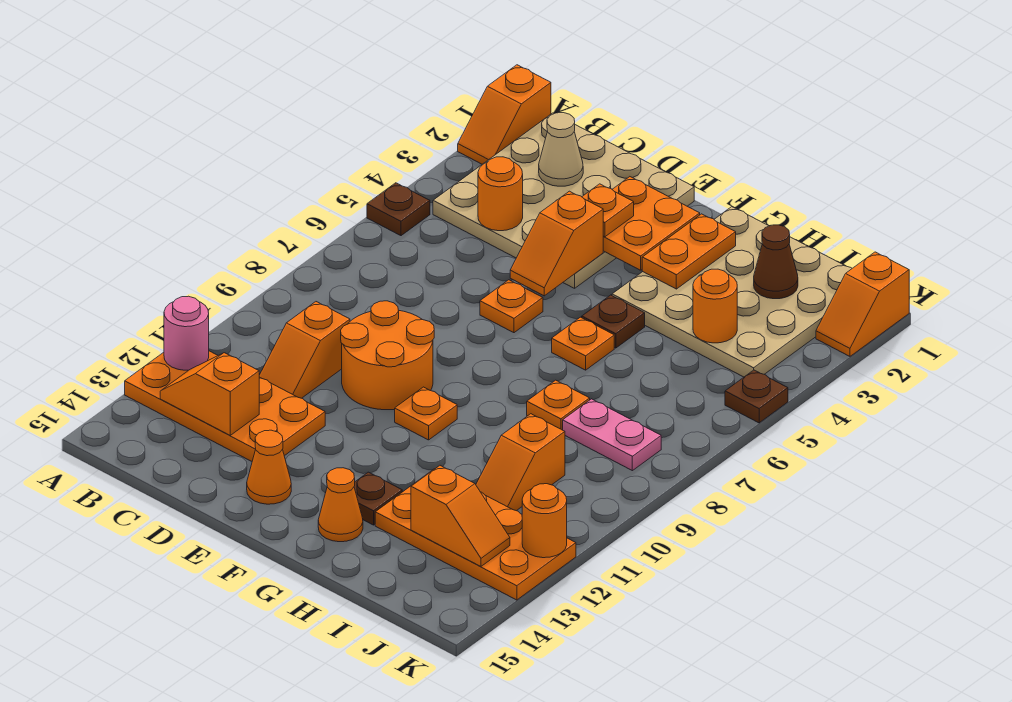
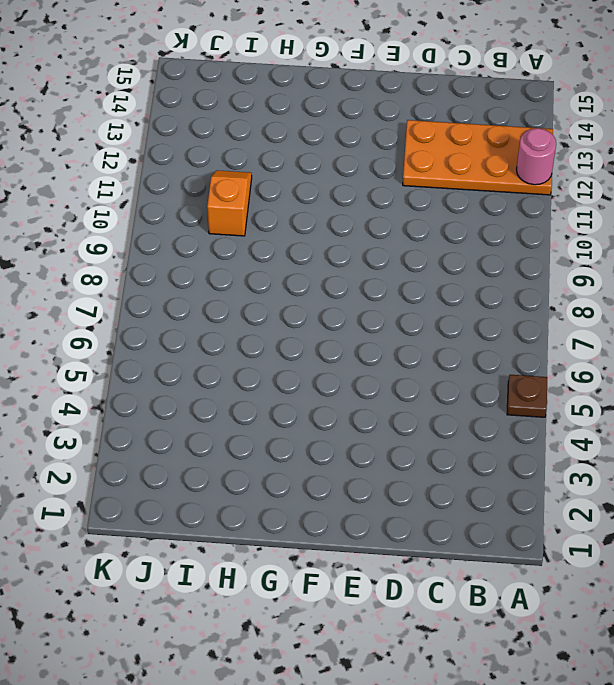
none -> orange 1x2 slope [458,65,551,164]
none -> tan 4x4 plate [433,113,694,288]
none -> orange 1x2 slope [259,302,350,398]
none -> orange 2x2 round brick [341,301,434,410]

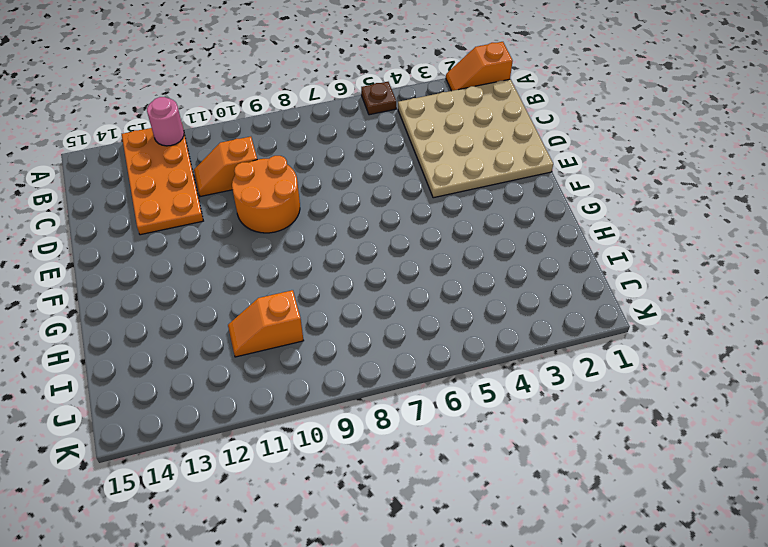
none -> orange 1x1 plate [480,280,543,333]
none -> orange 1x1 cone [247,430,291,504]
none -> orange 1x1 plate [395,387,457,440]
none -> tan 4x4 plate [612,207,852,377]

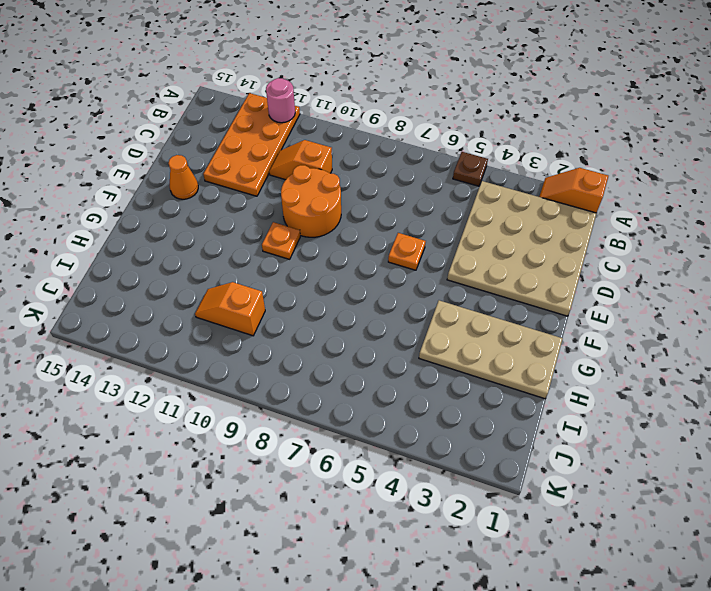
tan 2x4 plate [419,300,563,399] -> tan 4x4 plate [612,207,852,377]
none -> brown 1x1 plate [582,295,645,348]
none -> orange 1x1 plate [552,317,614,370]
none -> brown 1x1 plate [354,472,402,525]
none -> orange 1x1 cone [318,468,363,542]

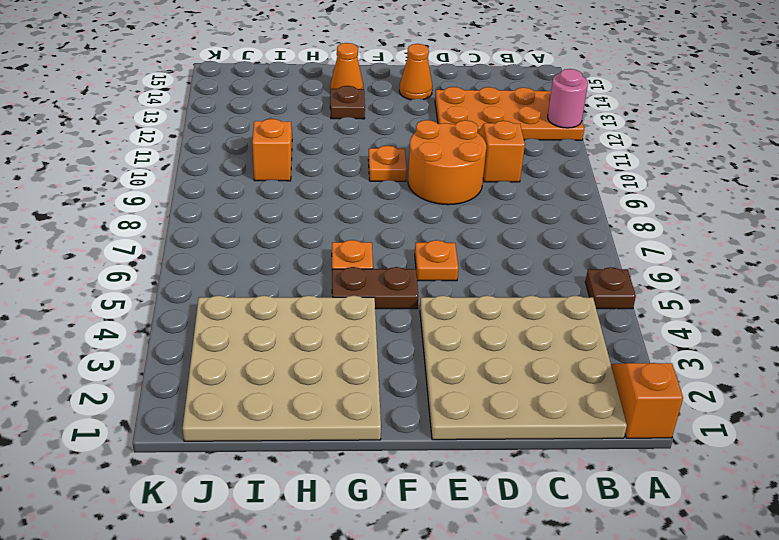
brown 1x2 plate [332,267,419,309] -> brown 1x1 plate [582,295,645,348]
none -> orange 1x1 plate [527,380,590,430]
none -> orange 2x4 plate [375,469,576,600]
none -> pink 1x2 plate [563,399,661,471]
none -> orange 1x2 slope [816,252,909,356]

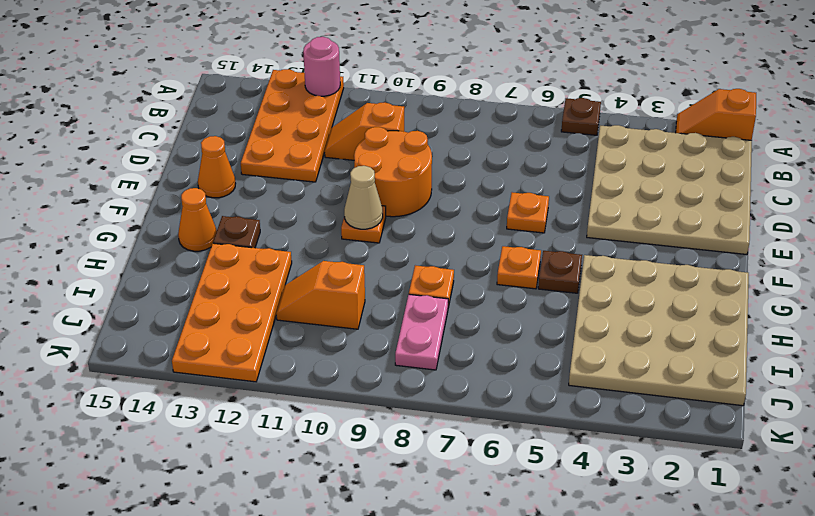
tan 1x1 cone [344,166,383,229] -> tan 1x1 cone moved to [539,113,583,186]
none -> orange 1x2 slope [816,252,909,356]
none -> brown 1x1 plate [725,370,788,423]
none -> orange 1x2 slope [160,353,259,435]
none -> orange 1x1 round brick [478,157,523,231]

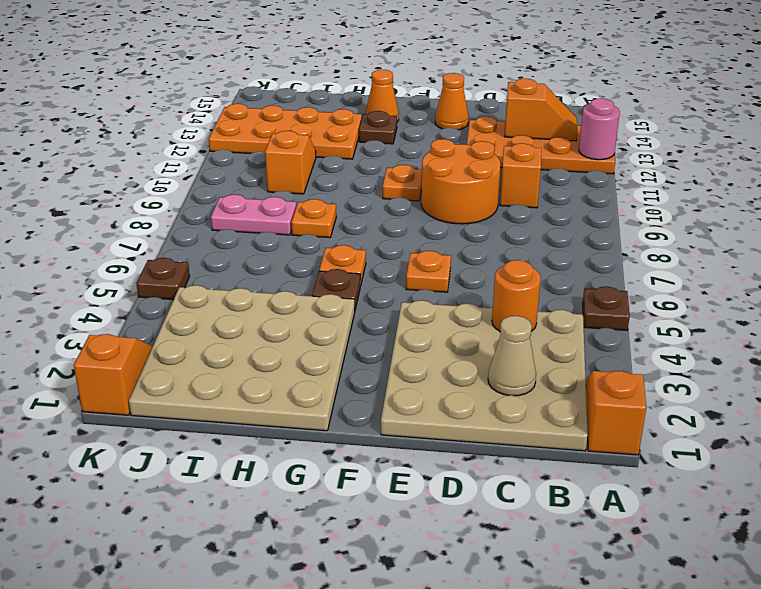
none -> orange 2x2 plate [603,177,700,270]
none -> orange 1x2 slope [510,191,603,296]
none -> orange 1x2 plate [642,214,736,289]
none -> brown 1x1 cone [754,225,798,299]

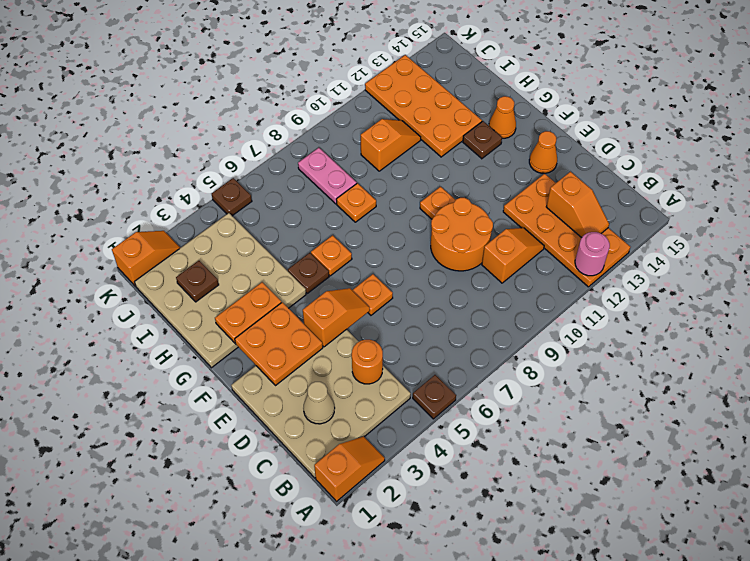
brown 1x1 plate [176,261,219,302] -> brown 1x1 cone [754,225,798,299]
none -> orange 1x1 round brick [693,269,737,343]
none -> orange 1x2 slope [411,466,510,566]
none -> orange 1x1 round brick [522,484,567,558]
none -> orange 1x1 plate [582,184,634,237]

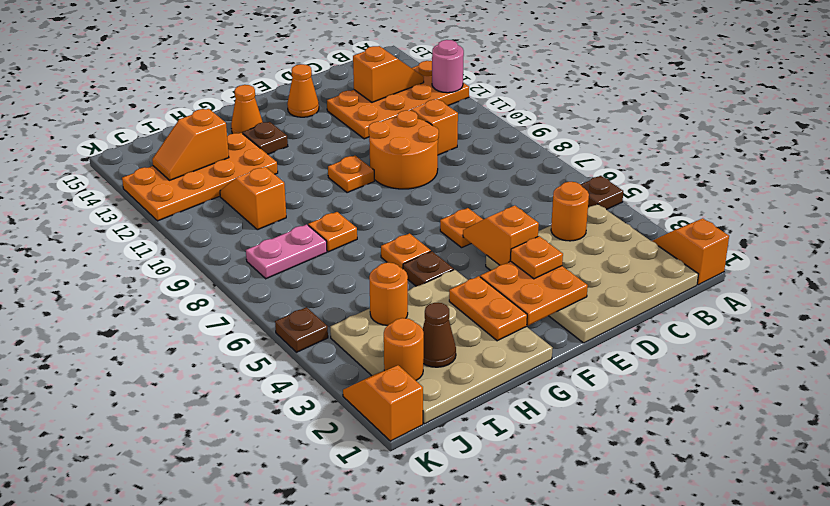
orange 1x1 round brick [384,318,424,380] -> orange 1x1 round brick moved to [522,484,567,558]
none -> tan 1x1 cone [539,113,583,186]

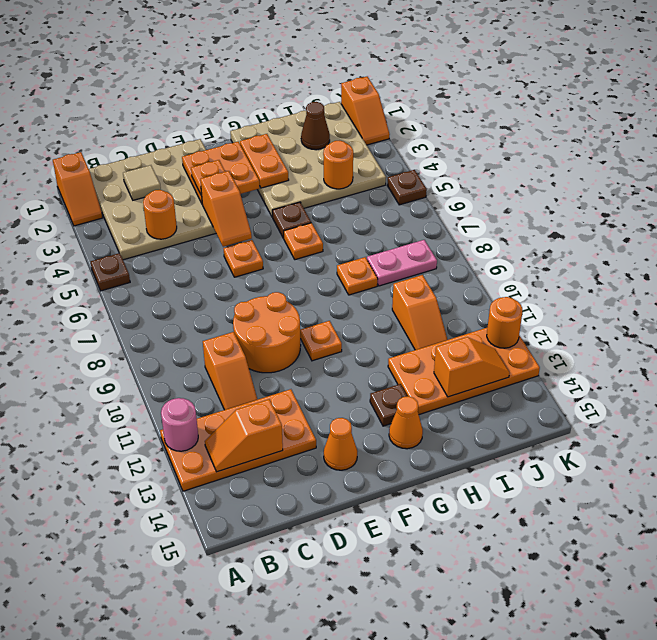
tan 1x1 tile [123,165,161,200] -> tan 1x1 cone [539,113,583,186]

